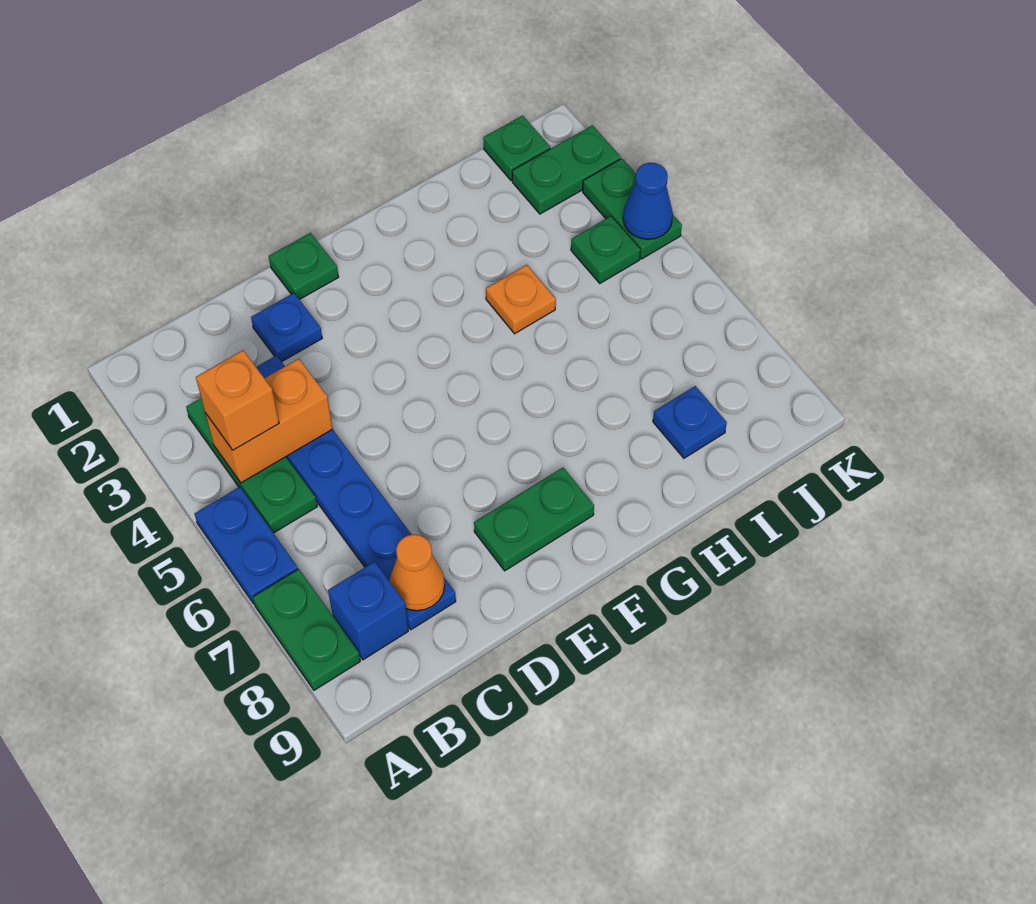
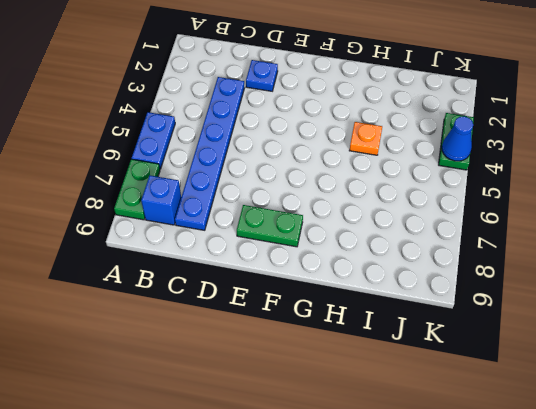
none -> green 1x3 plate [186,398,317,533]
none -> green 1x1 plate [269,233,338,300]
none -> blue 1x1 plate [653,386,727,458]

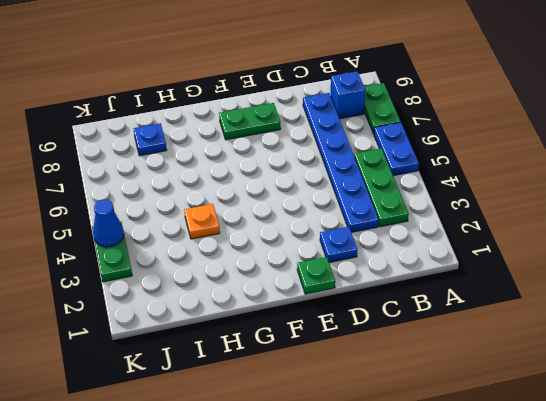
none -> green 1x1 plate [483,116,550,180]
none -> green 1x2 plate [512,125,621,214]
none -> green 1x1 plate [571,216,640,283]

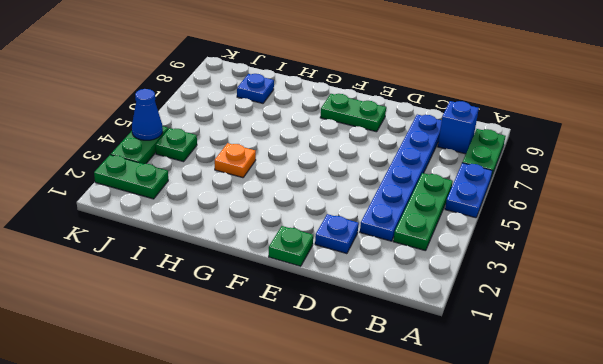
none -> green 1x1 plate [483,116,550,180]
none -> orange 1x2 brick [205,359,332,483]
none -> orange 1x1 cone [390,534,445,611]

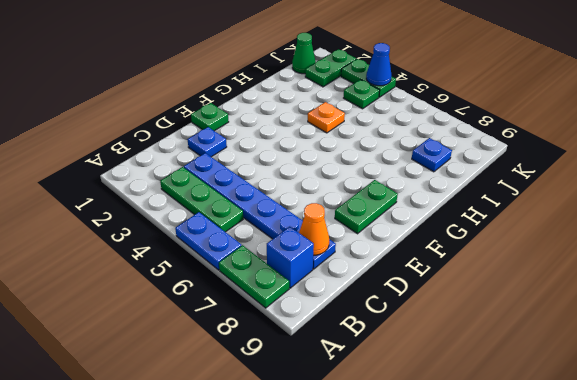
green 1x1 cone [292,33,316,74] -> green 1x1 plate [483,116,550,180]
none -> orange 1x2 brick [205,359,332,483]
none -> orange 1x1 brick [196,350,279,450]

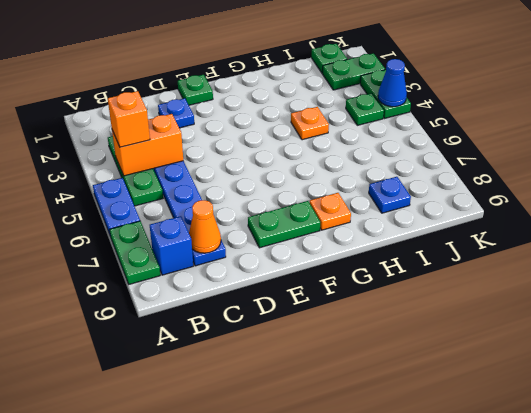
orange 1x1 plate [310,193,351,230] -> none

